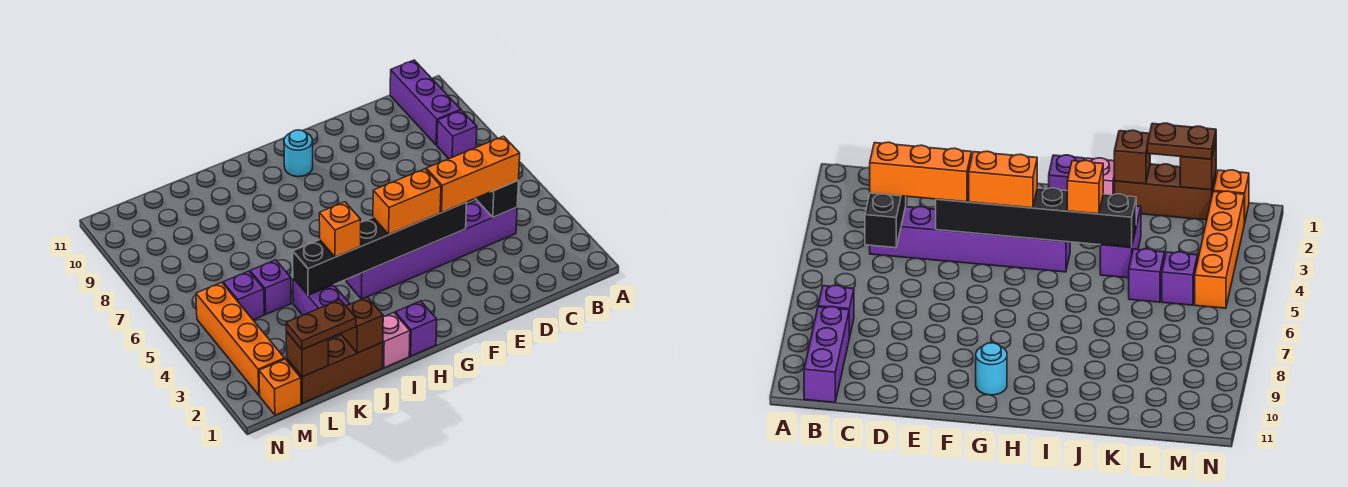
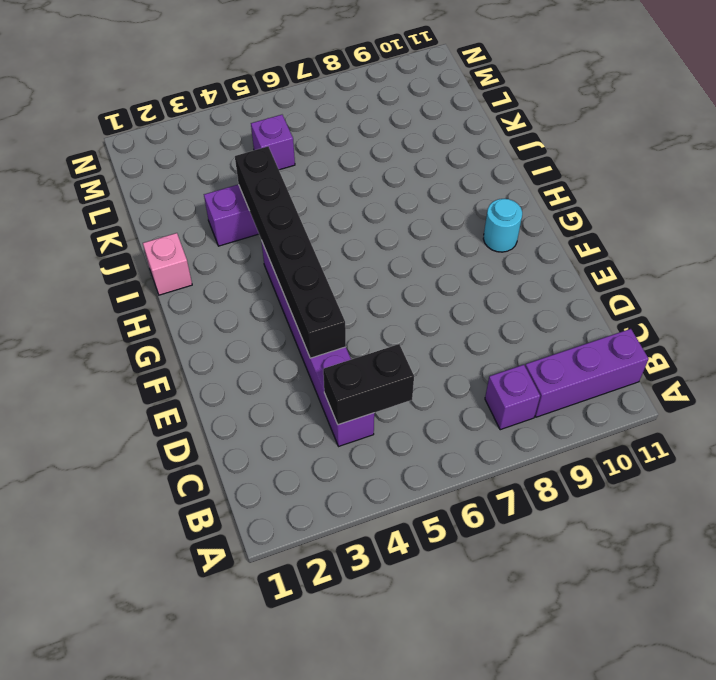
none -> purple 1x1 brick [395,301,437,356]
none -> brown 1x3 brick [287,335,383,403]
none -> purple 1x1 brick [250,260,291,314]

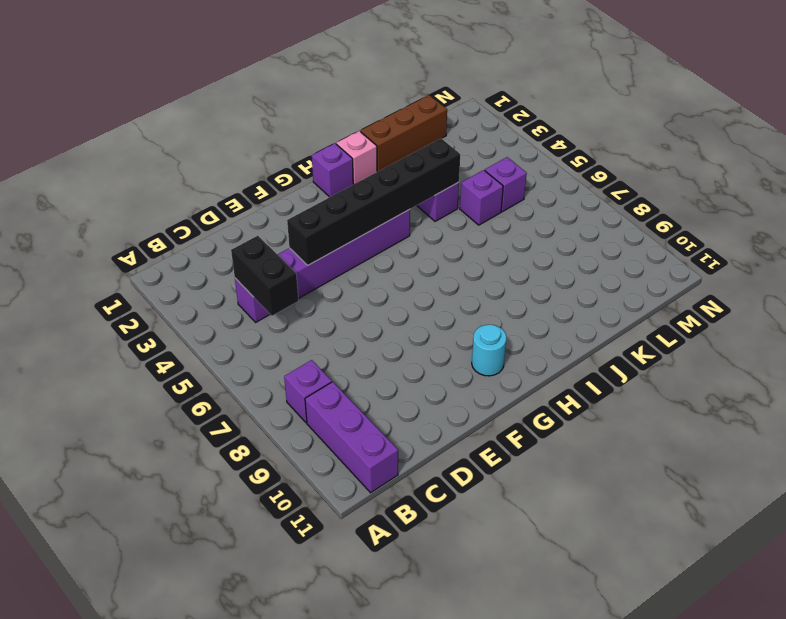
none -> orange 1x1 brick [259,359,301,415]
none -> orange 1x4 brick [196,282,285,395]
none -> brown 1x1 brick [341,297,383,353]

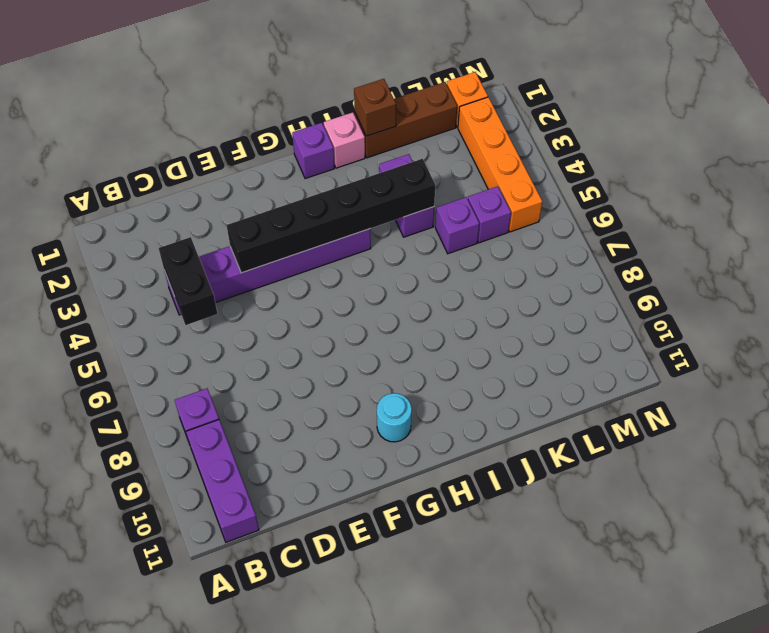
none -> brown 1x1 brick [286,332,328,377]
none -> orange 1x3 brick [426,136,520,212]
none -> orange 1x2 brick [373,169,441,234]

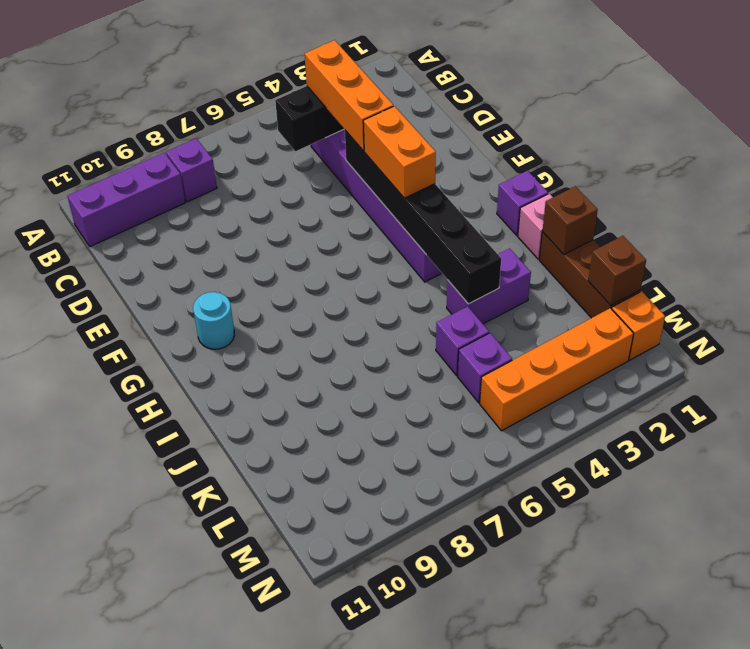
none -> orange 1x1 brick [319,202,361,257]
none -> brown 1x2 plate [286,300,356,350]

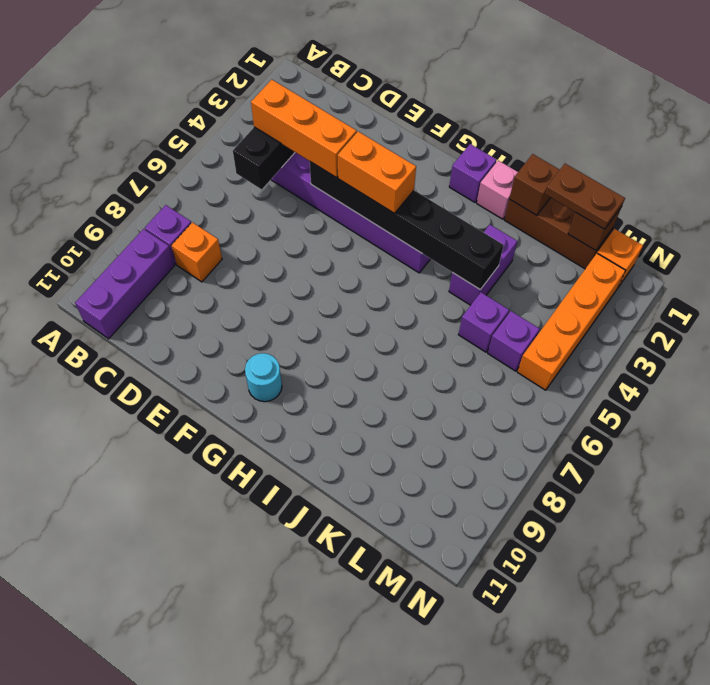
orange 1x1 brick [172,222,222,282] -> orange 1x1 brick moved to [319,202,361,257]

